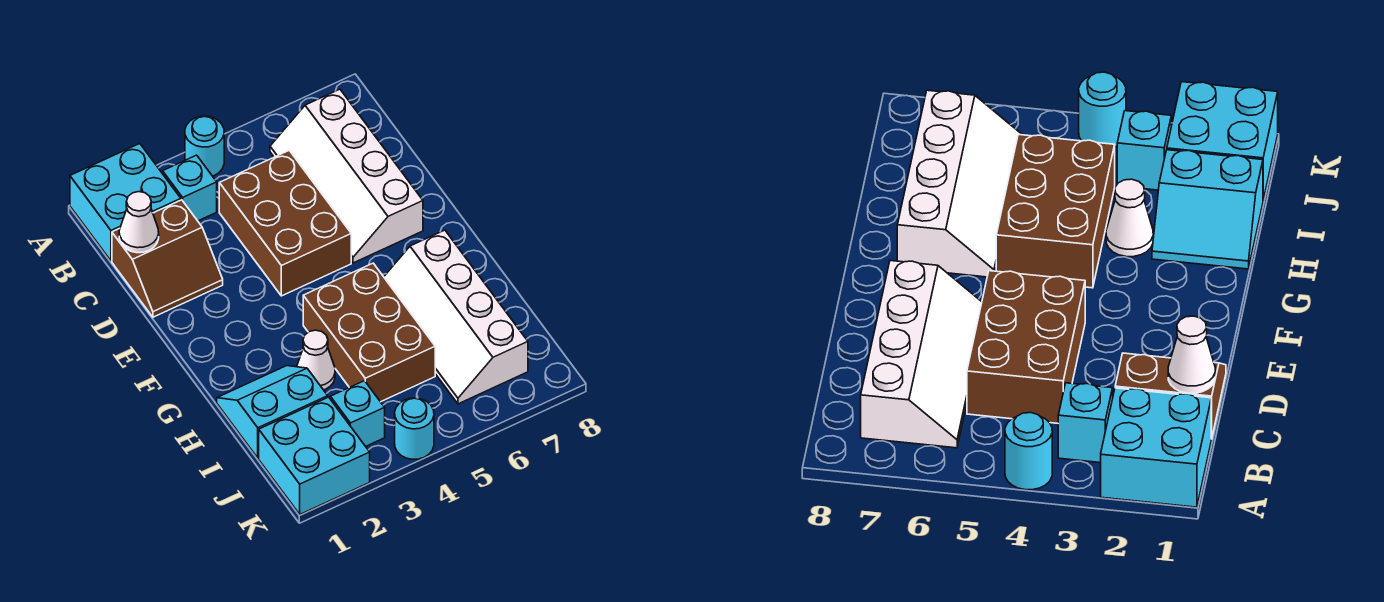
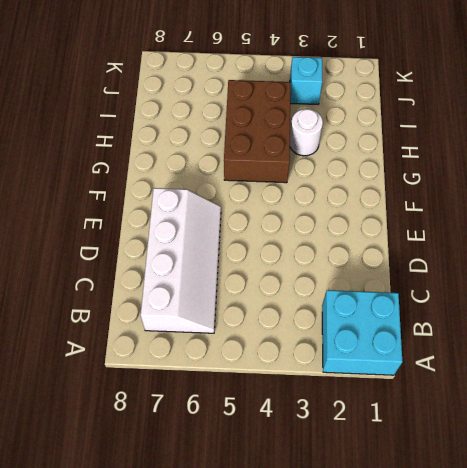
white 1x1 round brick [290,109,323,156] -> white 1x1 cone [297,330,335,390]
none -> cyan 1x1 round brick [185,116,224,176]
none -> cyan 1x1 brick [163,155,217,221]
none -> brown 2x2 slope [112,200,223,317]

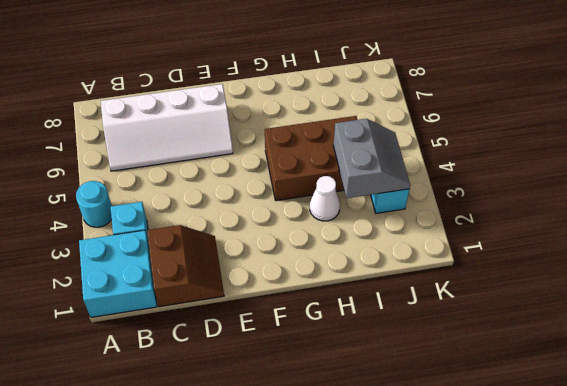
grey 2x2 slope [333,119,410,198] -> none
none -> brown 2x3 brick [219,151,351,296]
none -> white 2x4 slope [384,230,528,404]
none -> cyan 2x2 slope [217,366,328,458]

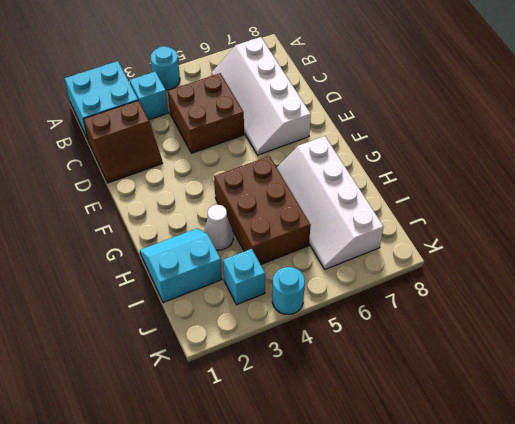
brown 2x2 brick [168,73,244,153] -> brown 2x3 brick [219,151,351,296]
none -> cyan 2x2 brick [259,397,370,514]
none -> white 1x1 cone [119,192,159,253]

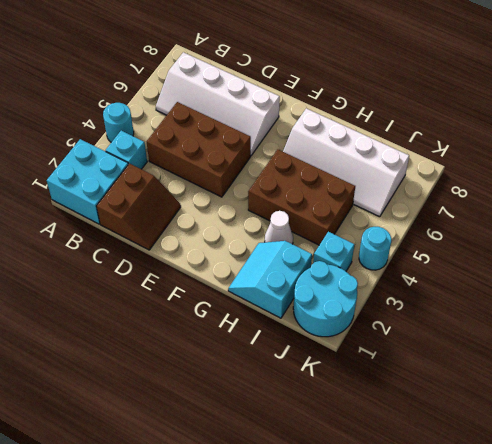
cyan 2x2 round brick [293,261,358,337] -> cyan 2x2 brick [259,397,370,514]
none -> white 1x1 cone [119,192,159,253]

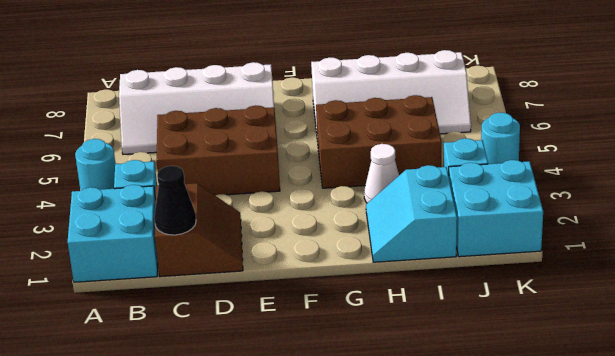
black 1x1 cone [154,166,196,235] -> white 1x1 cone [119,192,159,253]

